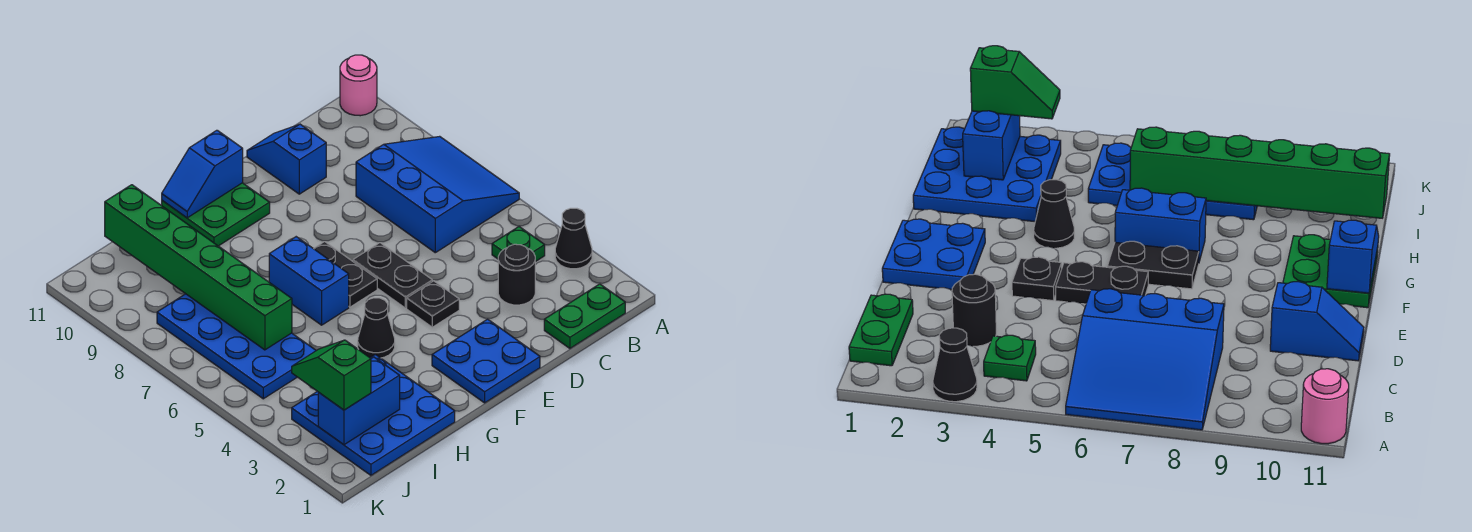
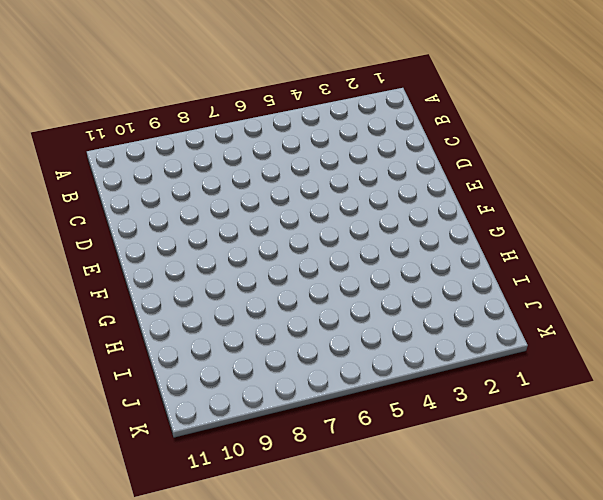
none -> black 1x1 cone [555,208,592,269]
none -> blue 3x3 slope [356,136,519,253]
none -> pink 1x1 round brick [340,55,377,116]

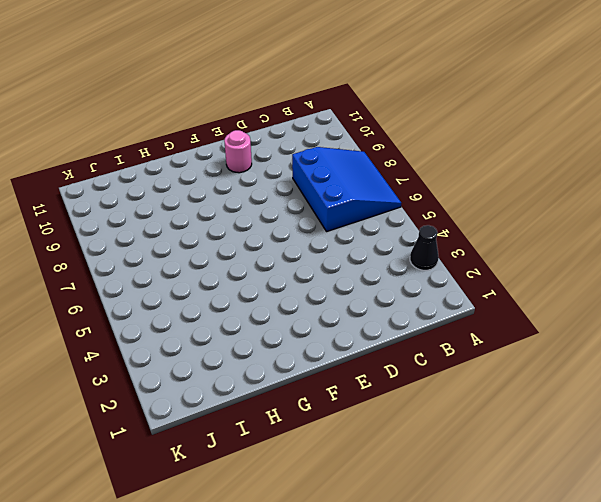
pink 1x1 round brick [224,130,252,173] -> pink 1x1 round brick moved to [340,55,377,116]
none -> green 1x2 plate [544,284,625,348]
none -> green 1x1 plate [492,227,545,262]
none -> black 1x1 round brick [498,244,535,305]

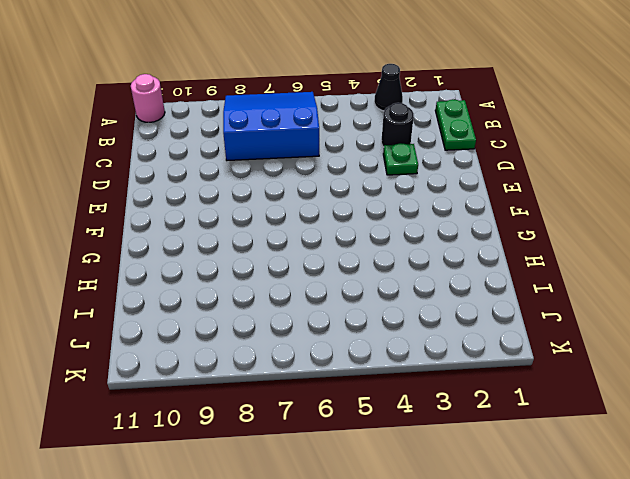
green 1x1 plate [383,143,418,175] -> green 1x1 plate moved to [492,227,545,262]
none -> blue 1x2 slope [247,124,326,194]
none -> blue 2x2 plate [432,319,540,403]
none -> black 1x1 plate [407,281,459,327]

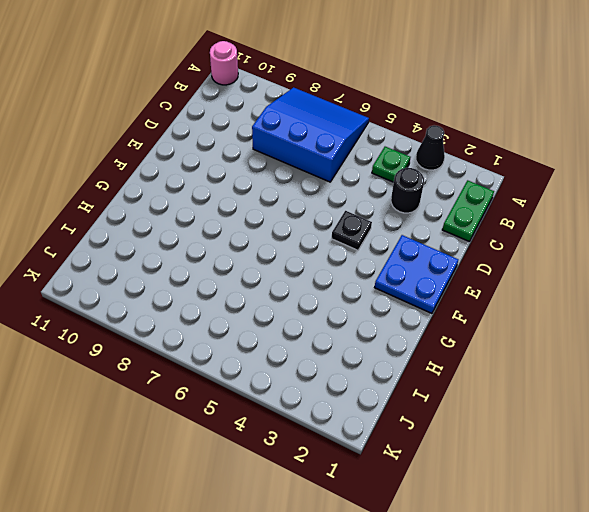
none -> blue 1x2 slope [247,124,326,194]
none -> black 1x2 plate [353,243,432,308]
none -> black 1x2 plate [314,242,377,307]

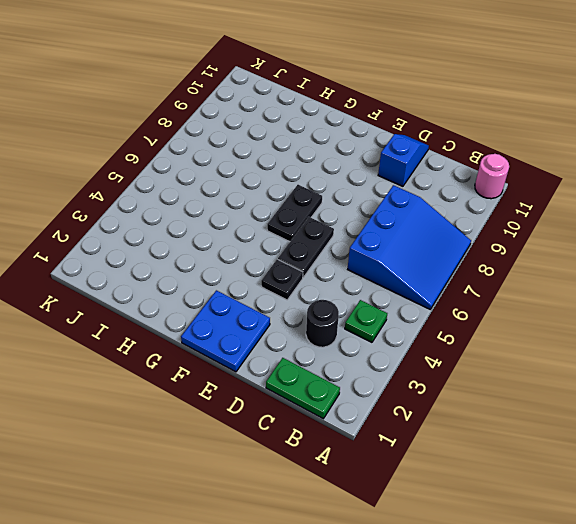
none -> black 1x1 cone [555,208,592,269]
none -> green 2x2 plate [162,183,270,246]
none -> black 1x1 cone [358,298,395,358]

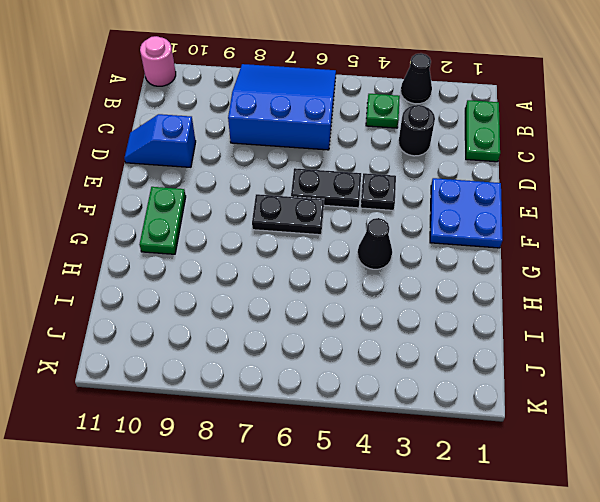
green 1x2 plate [139,187,186,254] -> green 2x2 plate [162,183,270,246]
none -> blue 1x2 brick [269,237,349,325]
none -> blue 3x3 plate [292,354,455,475]
none -> blue 2x4 plate [157,294,316,399]

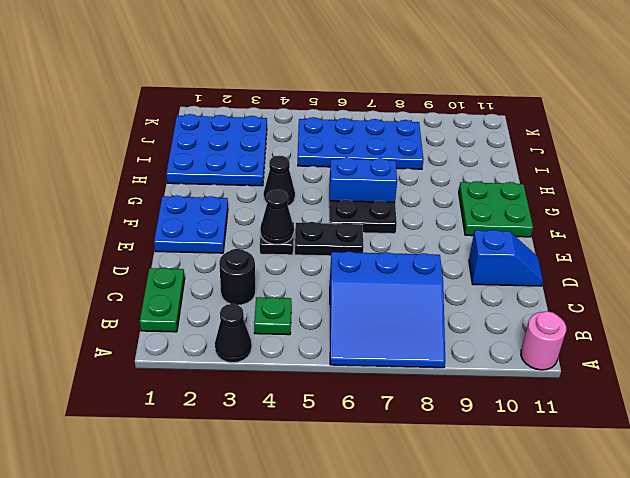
black 1x1 cone [260,189,294,245] -> none
none -> blue 1x2 slope [162,130,243,218]
none -> blue 1x2 brick [318,357,400,445]
none -> green 1x6 brick [105,185,292,350]

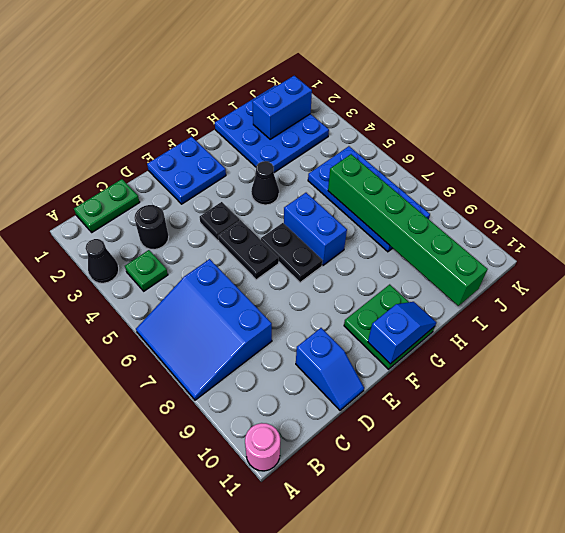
none -> green 1x2 slope [292,340,371,410]

